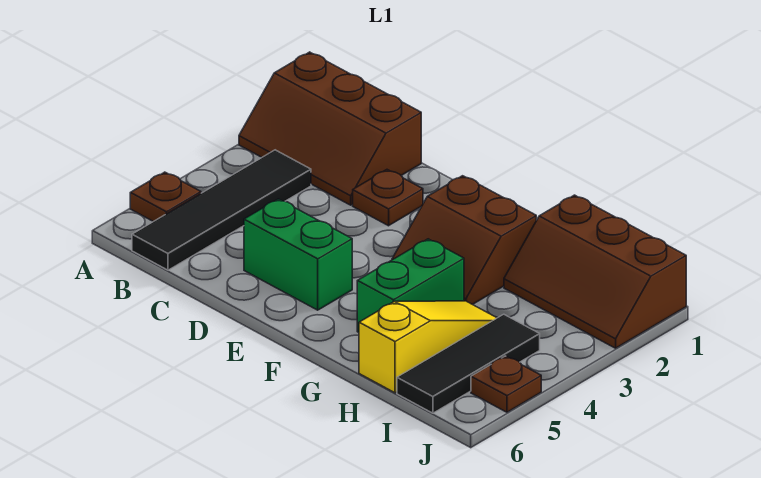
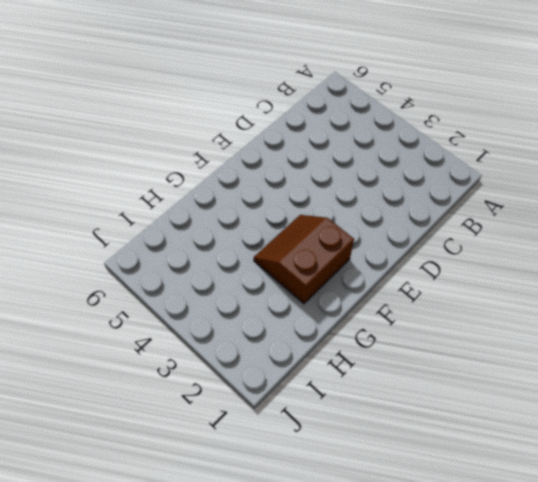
none -> brown 2x3 slope [239,52,421,205]
none -> brown 1x1 plate [130,172,201,222]

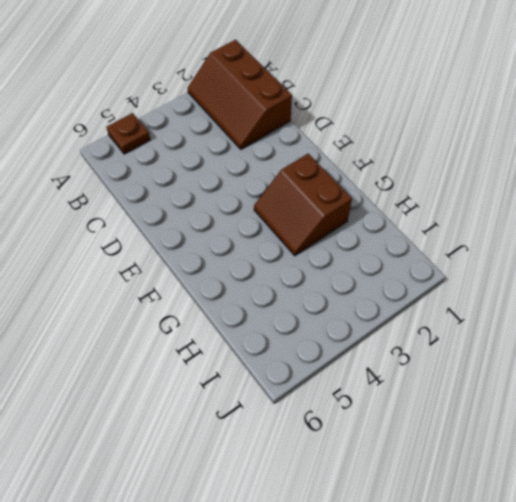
none -> black 1x4 tile [132,150,311,270]
none -> brown 1x1 plate [353,170,423,226]

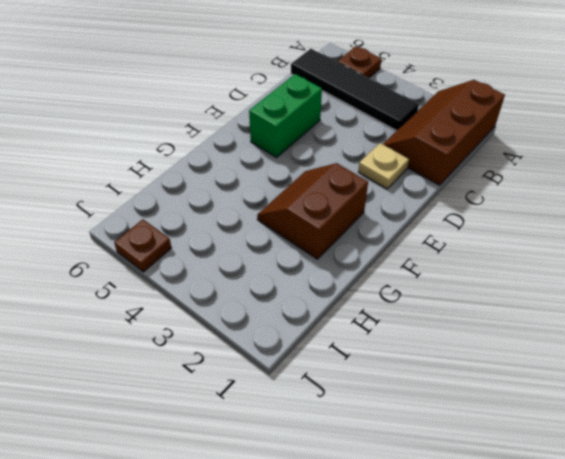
tan 1x1 plate [358,143,409,189] -> brown 1x1 plate [353,170,423,226]
none -> green 1x2 brick [357,239,464,332]
none -> brown 2x3 slope [504,195,686,348]

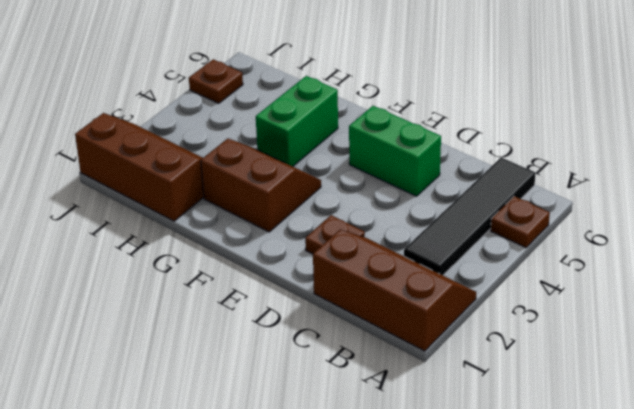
none -> yellow 1x3 slope [359,301,496,393]
none -> black 1x3 tile [397,314,540,413]

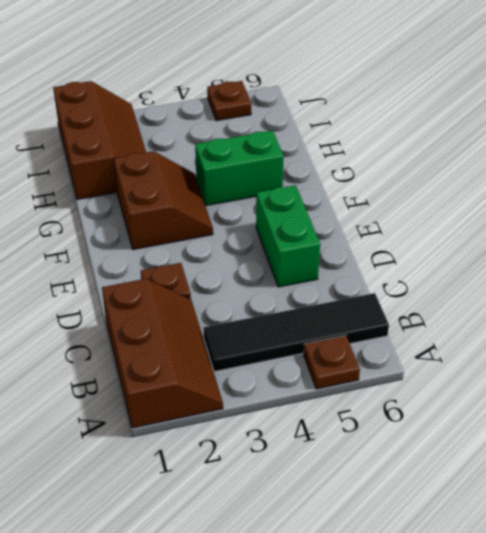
none -> yellow 1x3 slope [359,301,496,393]
none -> black 1x3 tile [397,314,540,413]

